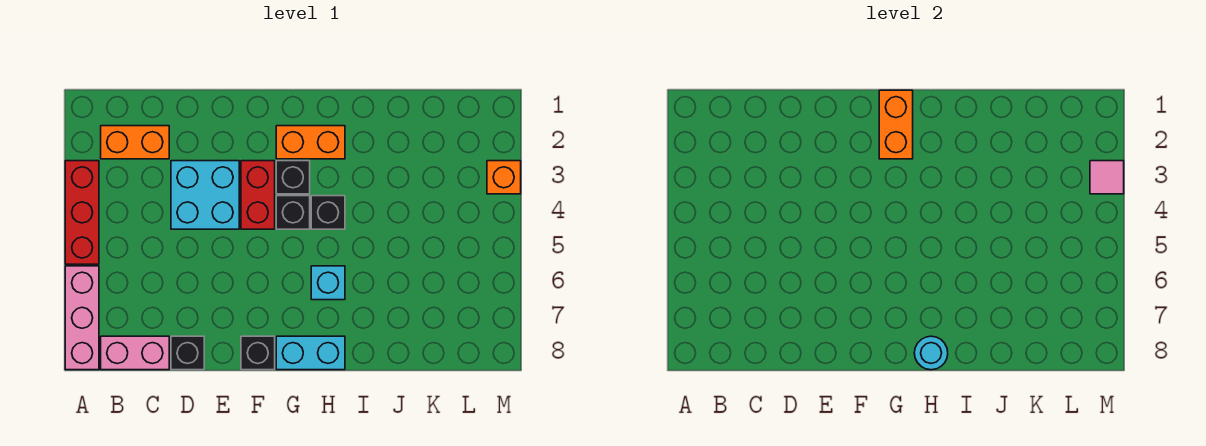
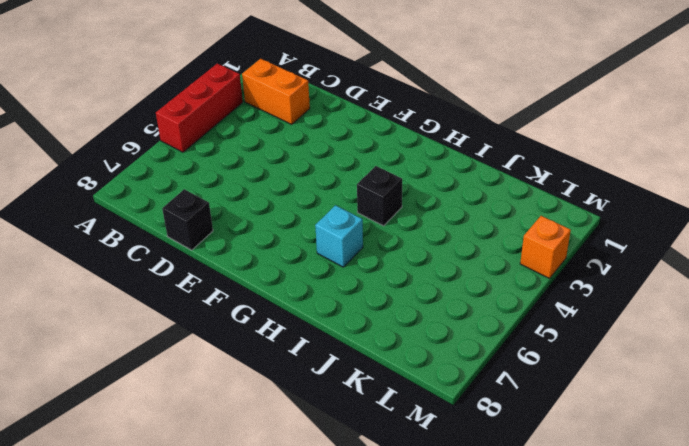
none -> pink 1x3 brick [65,266,99,370]
none -> pink 1x2 brick [101,336,169,370]
none -> cyan 2x2 brick [171,161,239,229]

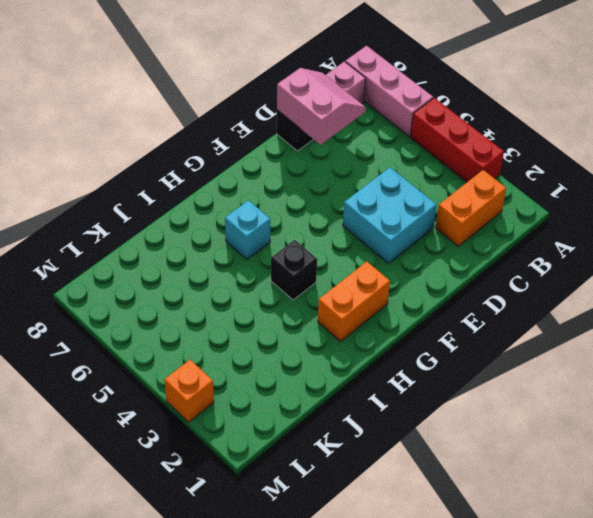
pink 2x2 slope [277,68,366,145] -> none
none -> red 1x2 brick [241,161,275,229]
none -> black 1x1 brick [241,336,275,370]
none -> black 1x1 brick [276,161,310,194]

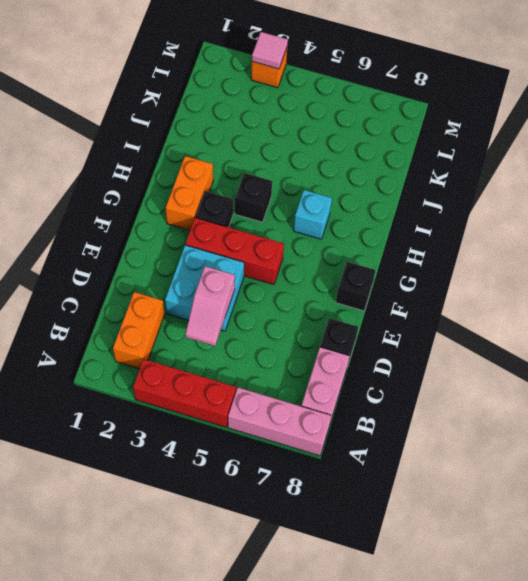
pink 1x2 slope [185,266,235,346] -> none
red 1x3 brick [185,218,284,285] -> red 1x2 brick [241,161,275,229]
none -> black 1x1 brick [276,196,310,229]
none -> cyan 1x2 brick [276,336,345,370]
none -> orange 1x2 brick [879,90,913,159]

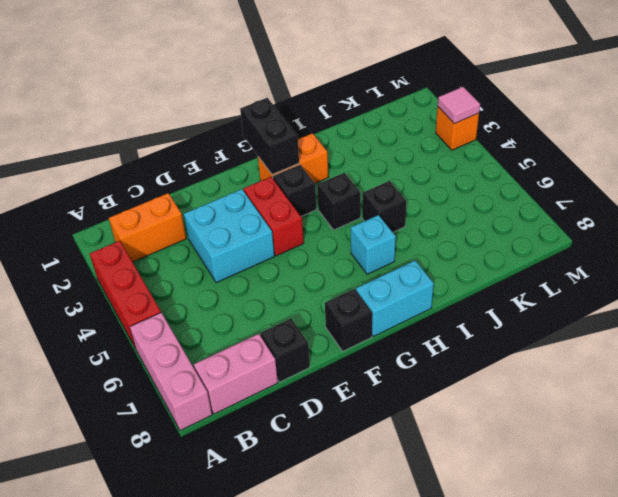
black 1x2 brick [240,98,299,175] -> orange 1x2 brick [879,90,913,159]
black 1x1 brick [362,181,406,232] -> black 1x1 brick moved to [276,196,310,229]
none -> cyan 1x1 round brick [914,336,948,370]

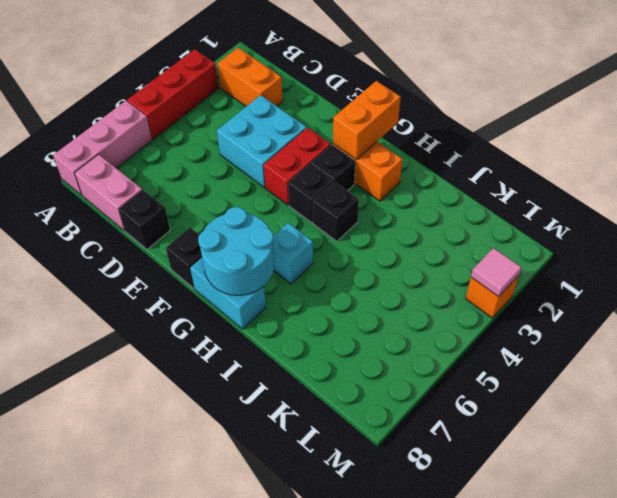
cyan 2x2 round brick [198,207,274,295] -> cyan 1x1 round brick [914,336,948,370]

